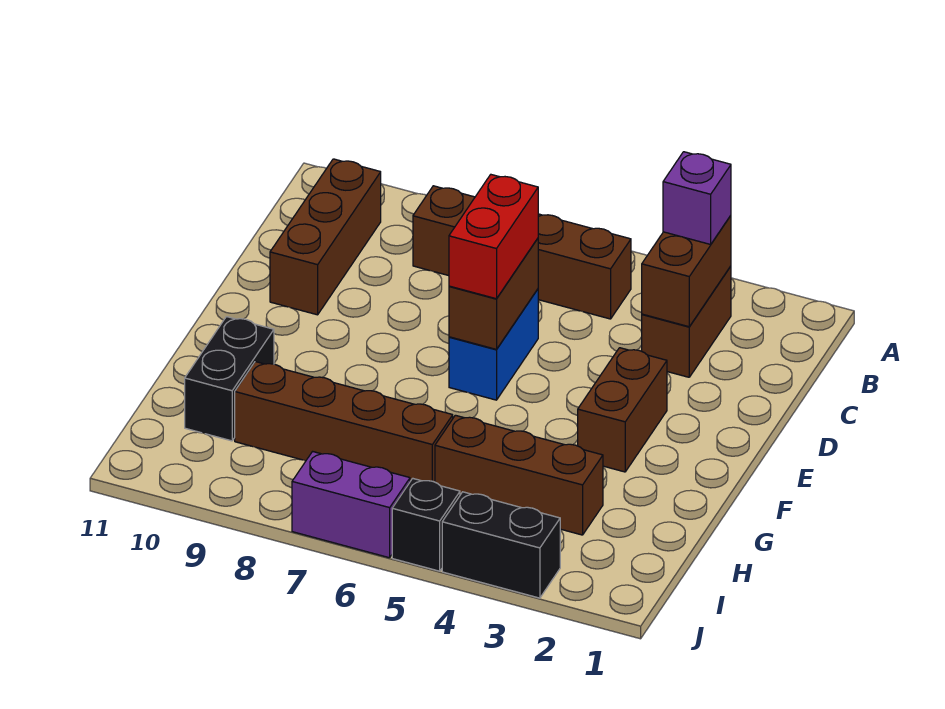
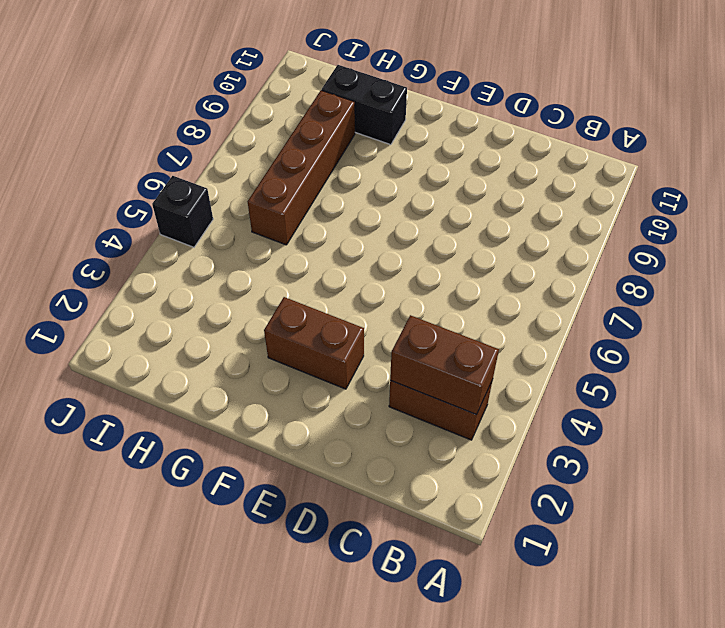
none -> brown 1x4 brick [413,186,631,319]
none -> brown 1x3 brick [270,159,381,315]
none -> blue 1x2 brick [449,289,538,400]

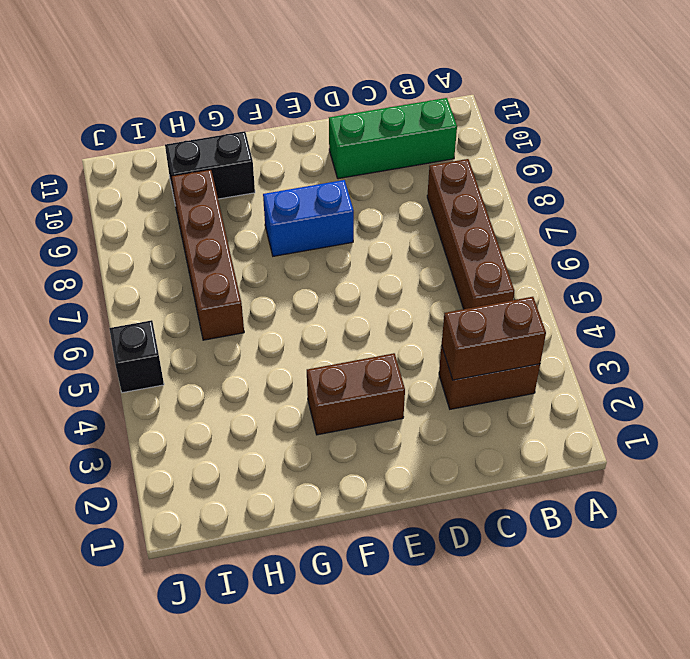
green 1x3 brick [329,98,457,179] -> brown 1x3 brick [270,159,381,315]
blue 1x2 brick [263,180,354,256] -> blue 1x2 brick moved to [449,289,538,400]
none -> brown 1x3 brick [435,415,603,535]
none -> black 1x2 brick [442,492,560,598]
none -> purple 1x2 brick [292,452,410,558]

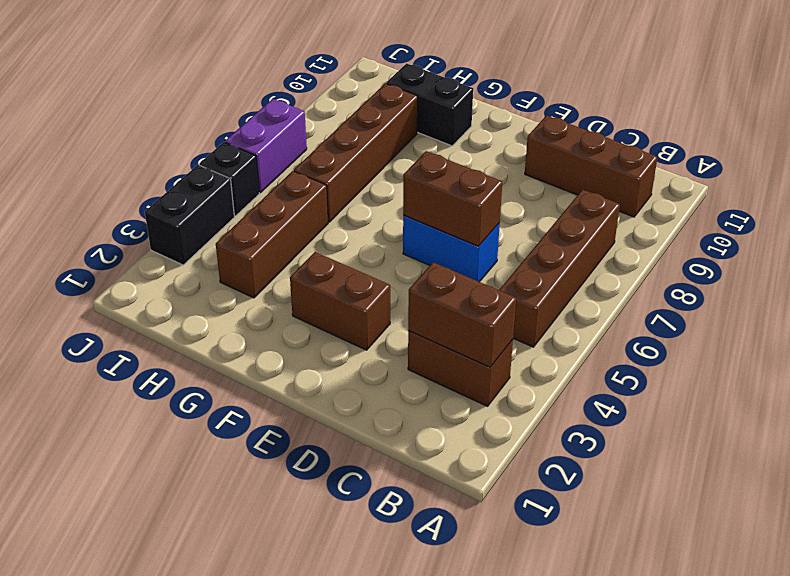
none -> purple 1x1 brick [663,152,731,244]
none -> red 1x2 brick [449,175,538,299]

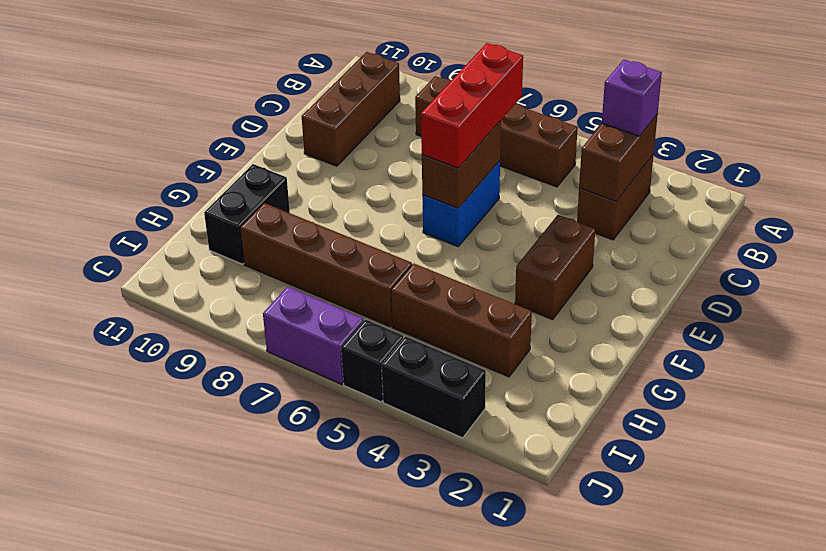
red 1x3 brick [421,43,523,168] -> red 1x2 brick [449,175,538,299]

